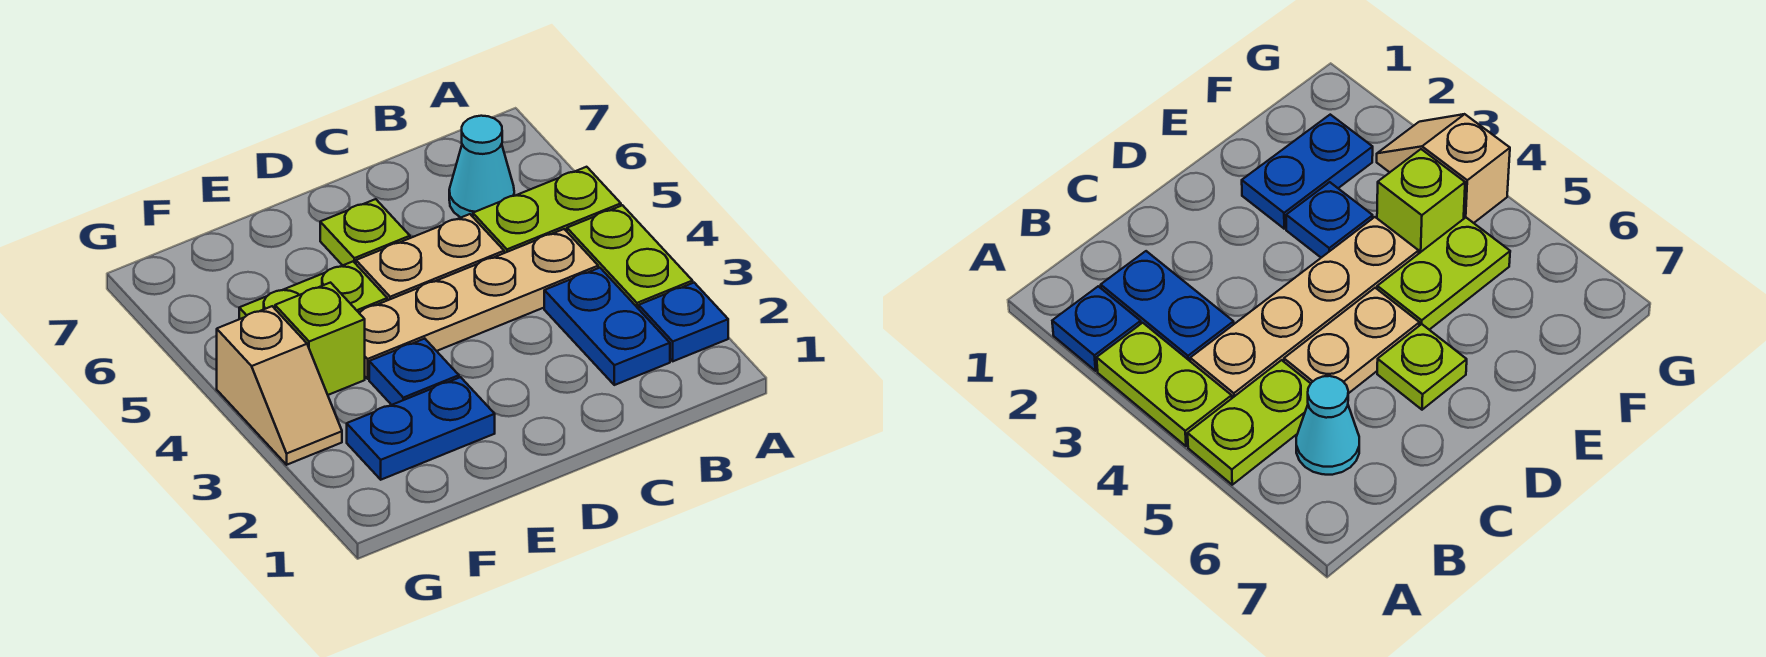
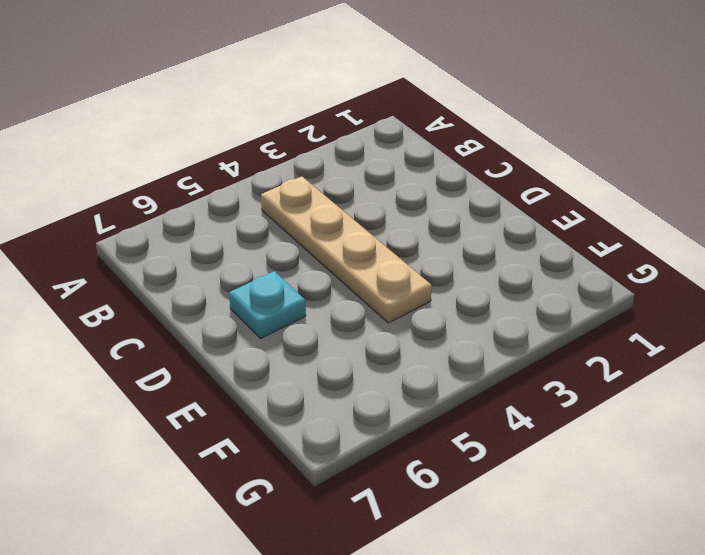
cyan 1x1 plate [229,271,306,339] -> lime 1x1 plate [320,199,410,265]
none -> blue 1x1 plate [639,283,728,361]
none -> lime 1x2 plate [567,205,693,309]
none -> lime 1x2 plate [473,167,621,253]

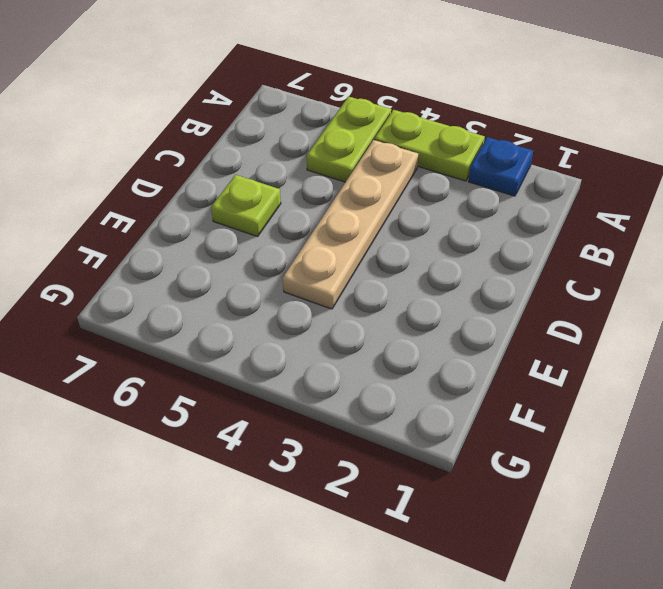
none -> blue 1x2 plate [544,268,670,385]
none -> cyan 1x1 cone [449,116,514,218]
none -> tan 1x2 plate [356,214,504,300]

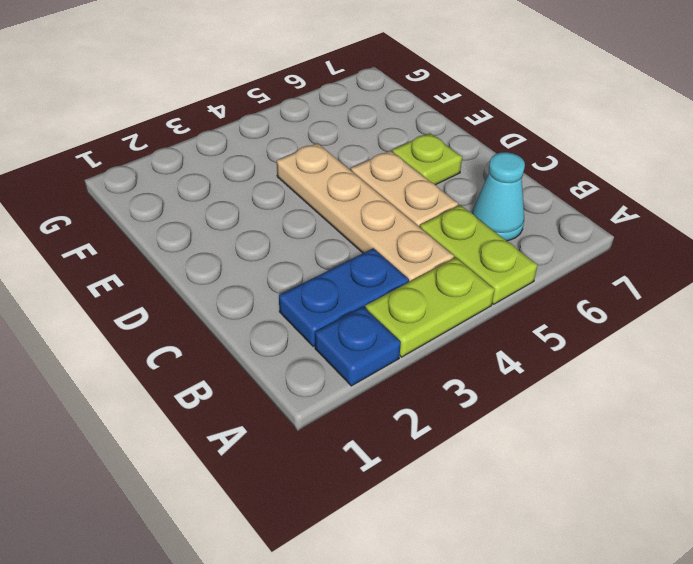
none -> blue 1x2 plate [347,377,495,480]
none -> blue 1x1 plate [369,339,459,405]
none -> lime 1x2 plate [239,262,387,319]

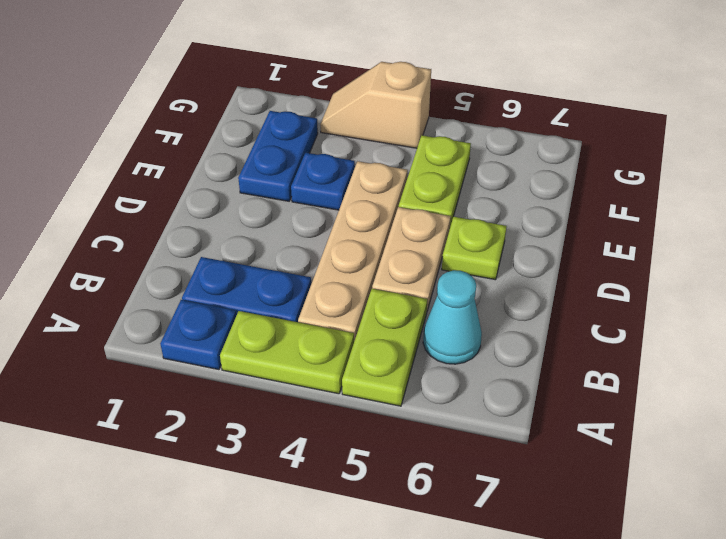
none -> lime 1x1 brick [275,283,365,395]

